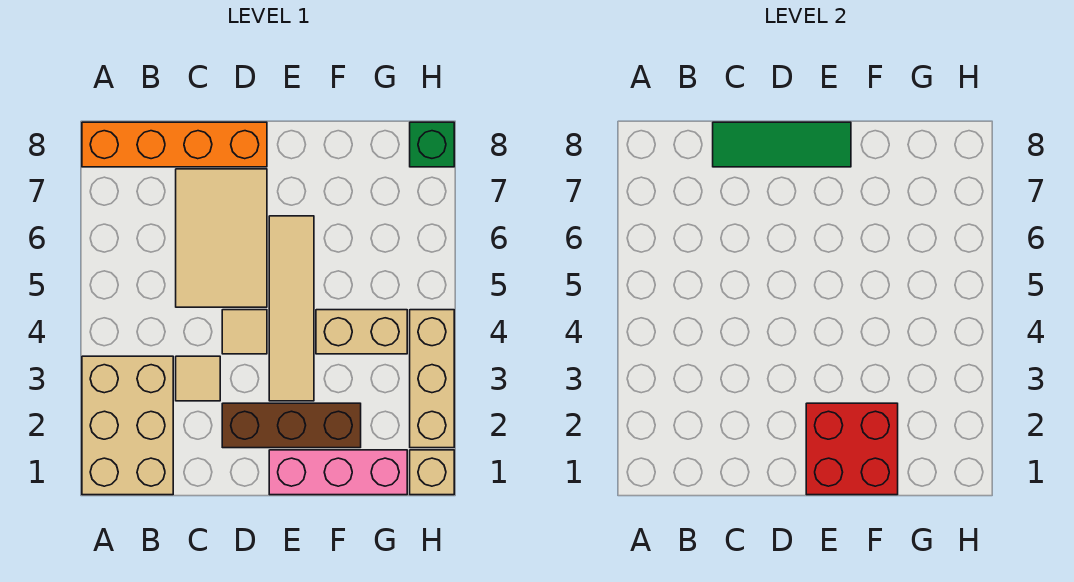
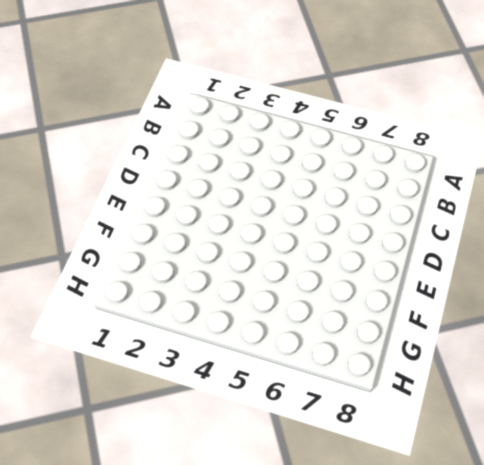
none -> tan 2x3 brick [82,356,173,495]
none -> orange 1x4 brick [82,122,267,167]
none -> tan 1x1 tile [176,356,220,401]

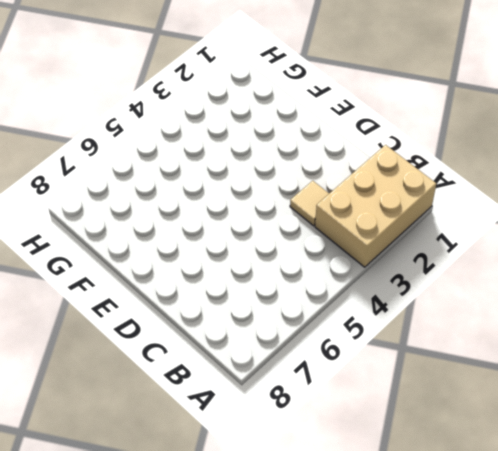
none -> orange 1x4 brick [82,122,267,167]
none -> tan 2x3 tile [176,169,267,307]
none -> brown 1x3 brick [222,403,361,448]

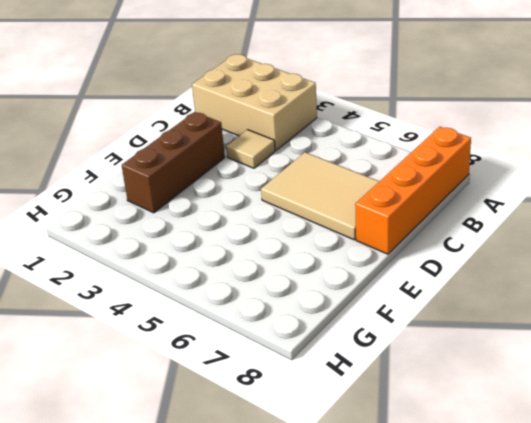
none -> tan 1x1 tile [222,310,267,354]
none -> pink 1x3 brick [269,450,407,495]
none -> tan 1x4 tile [269,216,314,401]

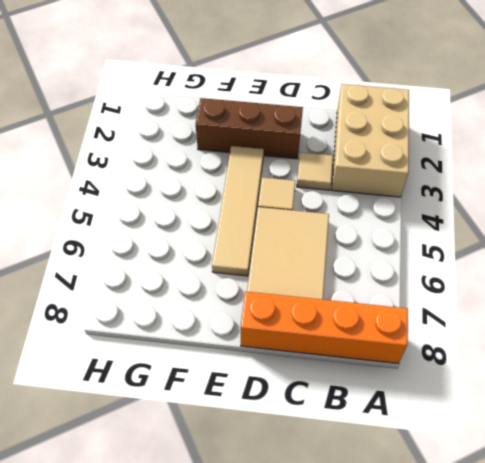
none -> pink 1x3 brick [269,450,407,495]
none -> tan 1x2 brick [316,310,407,354]
none -> tan 1x1 brick [410,450,454,495]

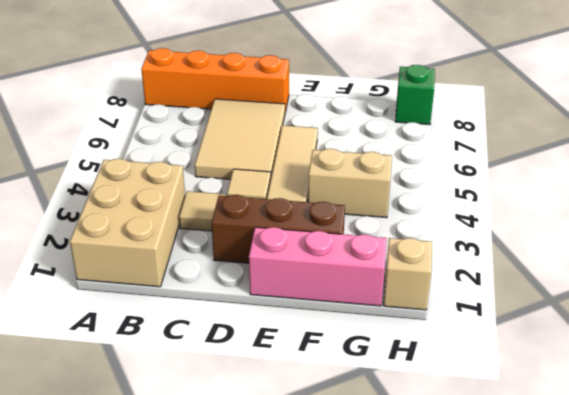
none -> tan 1x3 brick [410,310,454,448]
none -> green 1x3 tile [713,122,851,167]
none -> red 2x2 brick [806,403,898,495]

